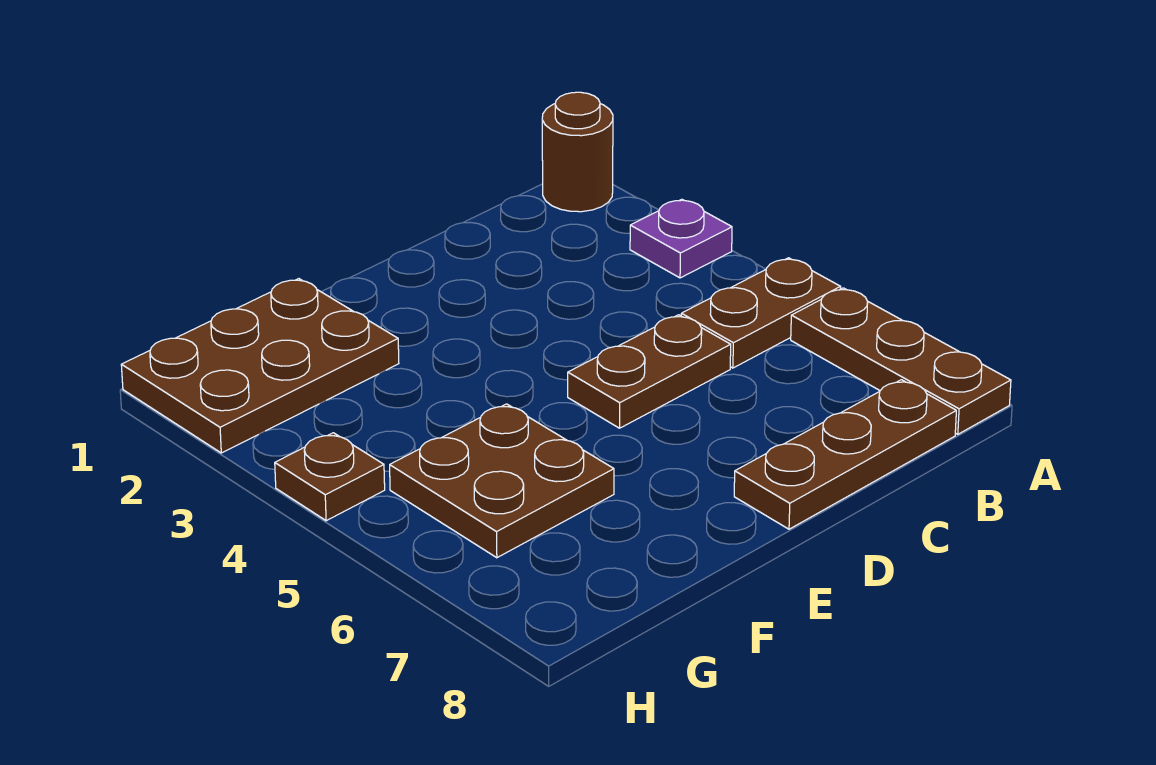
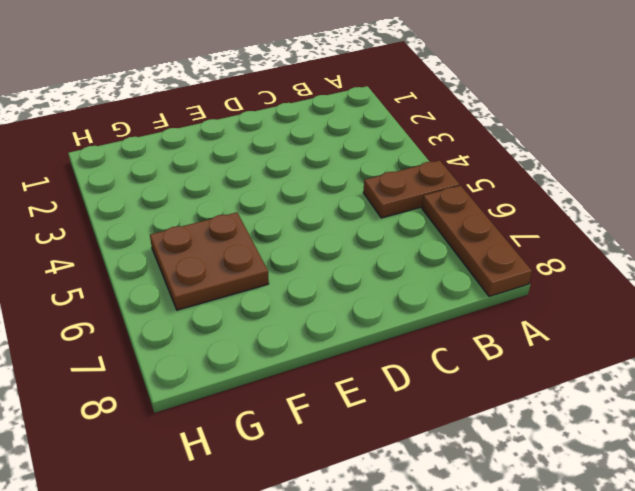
none -> brown 1x1 round brick [542,92,613,212]
none -> purple 1x1 plate [630,199,732,278]

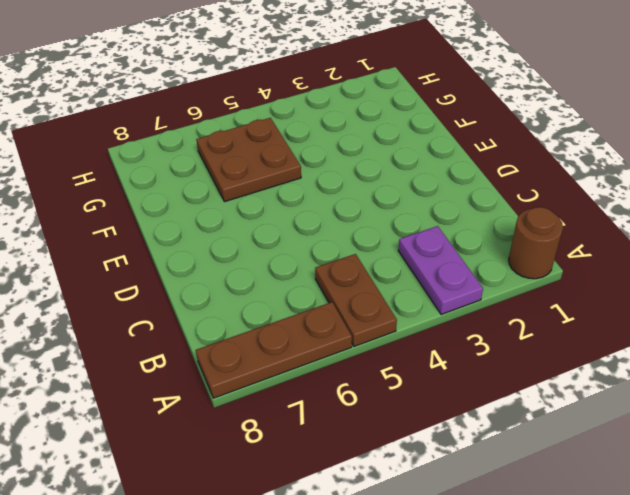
purple 1x2 plate [398,226,483,314] -> purple 1x1 plate [630,199,732,278]
none -> brown 1x3 plate [734,380,956,529]
none -> brown 1x2 plate [568,315,731,428]

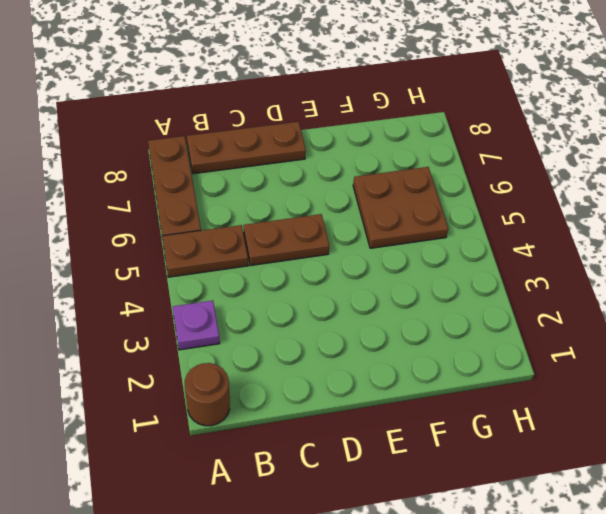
none -> brown 2x3 plate [121,279,399,453]
none -> brown 1x1 plate [275,433,385,521]

